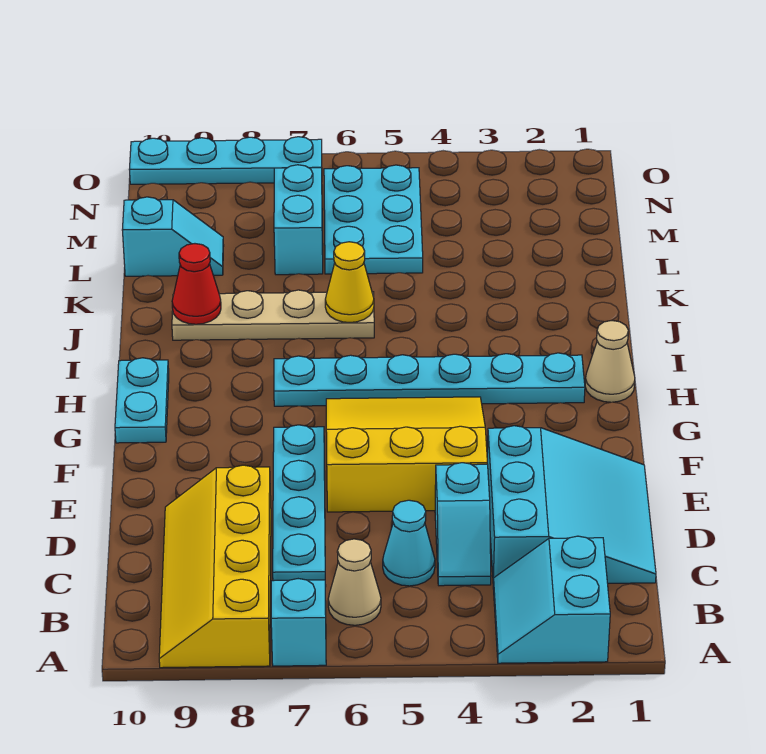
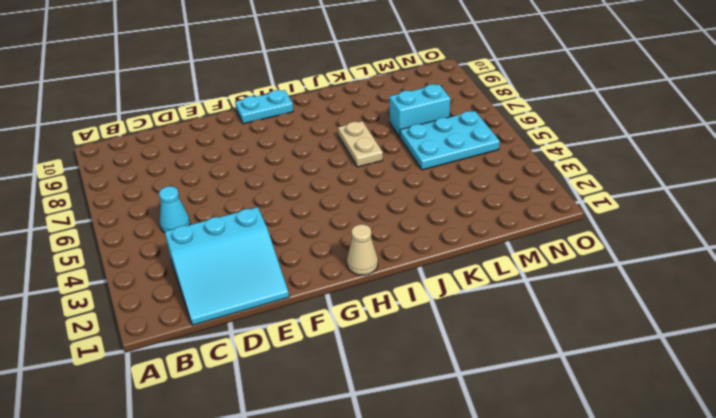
tan 1x2 plate [338,121,383,167] -> tan 1x4 plate [172,290,374,340]
none -> cyan 2x2 slope [493,536,610,663]
none -> cyan 1x1 brick [271,579,326,666]
none -> yellow 2x4 slope [159,465,271,668]

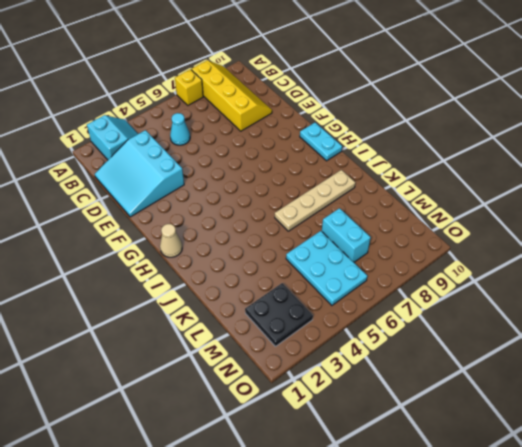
yellow 1x1 brick [175,69,203,105] -> cyan 1x1 brick [271,579,326,666]
black 2x2 plate [245,283,313,346] -> none
none -> tan 1x1 cone [328,539,381,625]
none -> cyan 1x2 slope [435,463,491,586]
none -> cyan 1x4 plate [273,425,326,587]

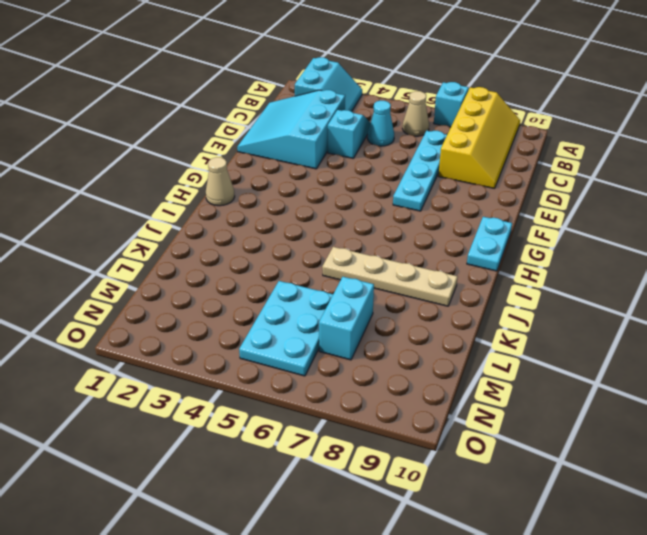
none -> yellow 3x3 slope [326,397,487,512]
none -> cyan 1x6 plate [274,353,585,406]
none -> cyan 1x2 slope [122,197,224,276]

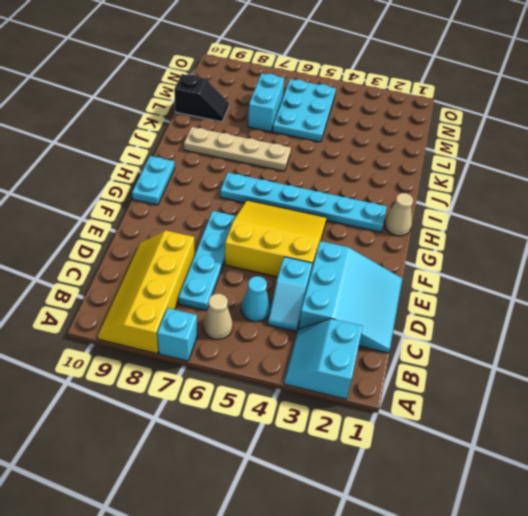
black 1x2 slope [174,74,229,122] -> cyan 1x2 slope [122,197,224,276]
none -> cyan 1x4 plate [129,137,322,184]
none -> yellow 1x1 cone [325,242,374,323]
none -> red 1x1 cone [172,244,221,324]

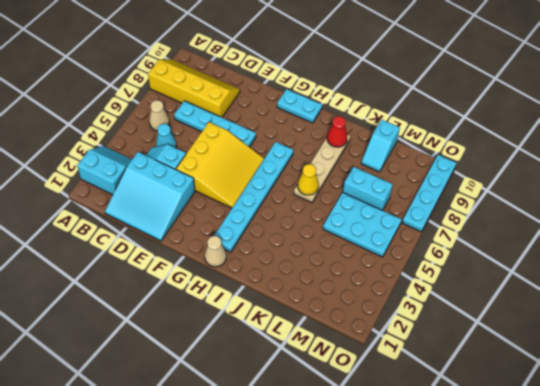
none -> cyan 1x1 brick [271,579,326,666]

